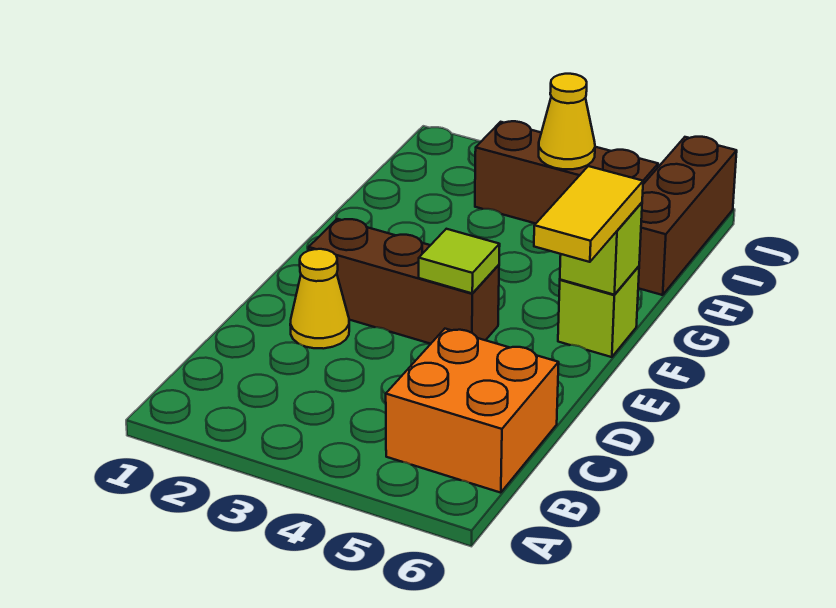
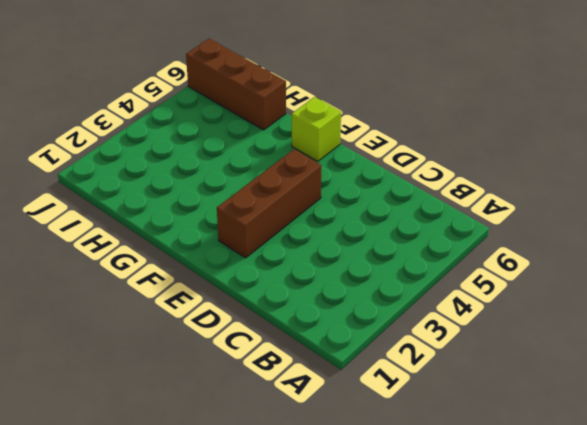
none -> orange 2x2 brick [386,329,559,493]
none -> yellow 1x1 cone [290,249,349,349]

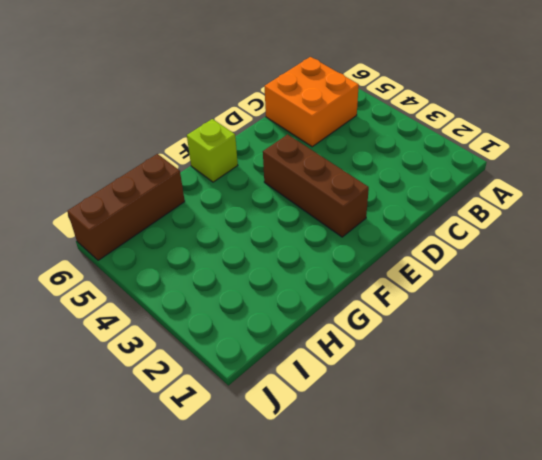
none -> yellow 1x1 cone [290,249,349,349]
none -> brown 1x3 brick [475,121,658,224]

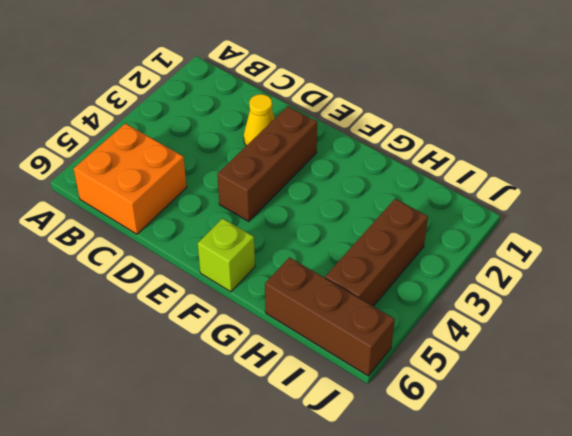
none -> lime 1x1 tile [419,229,500,293]
none -> lime 1x1 brick [560,203,642,295]

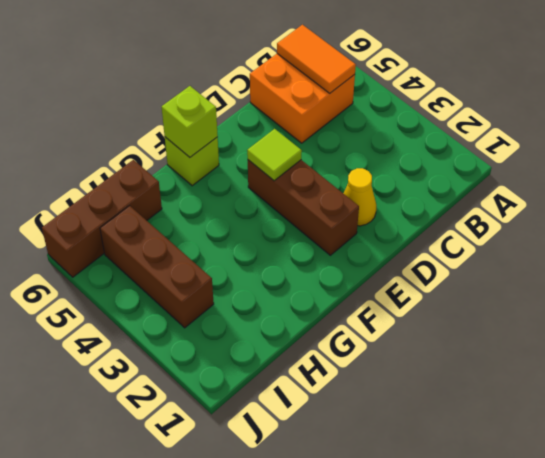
orange 1x2 tile [277,25,356,93] -> none
none -> yellow 1x1 cone [539,74,595,169]
none -> yellow 1x2 tile [534,166,643,262]

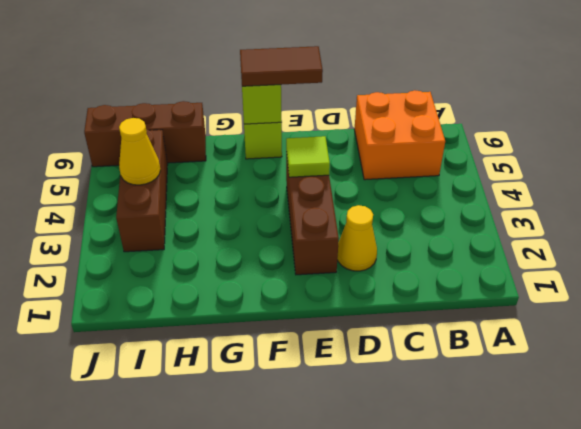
brown 1x2 tile [240,46,323,86] -> yellow 1x2 tile [534,166,643,262]

